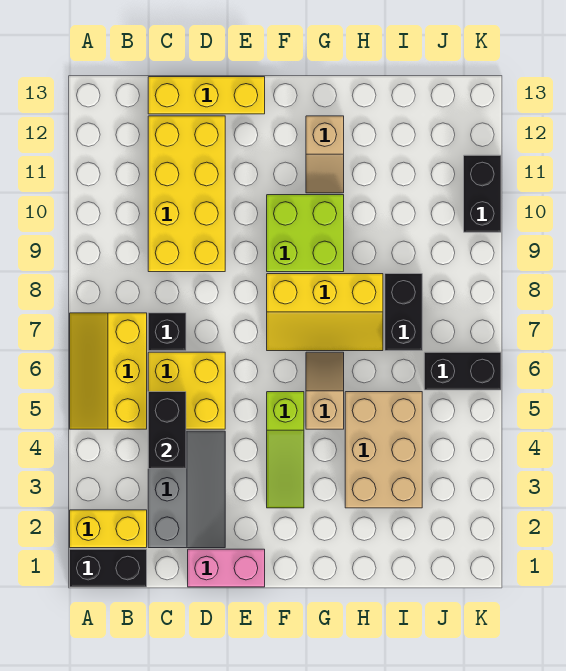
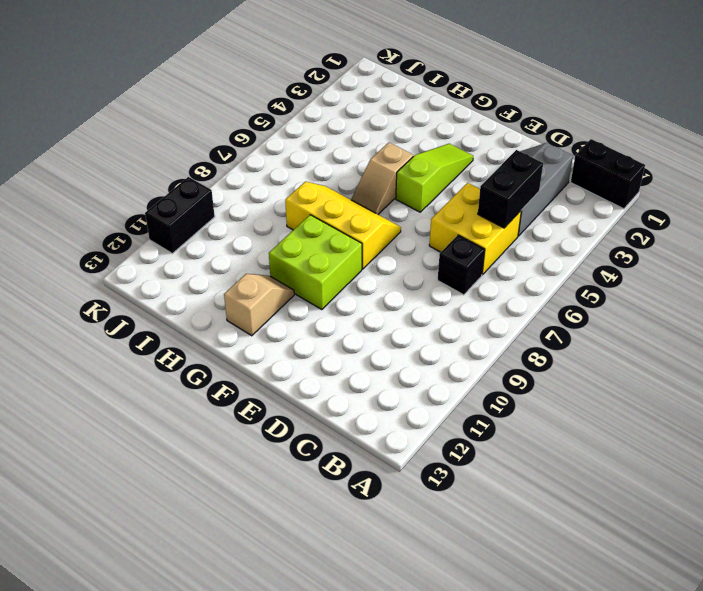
none -> yellow 1x2 brick [70,510,147,548]
none -> yellow 2x3 slope [70,313,147,429]
none -> yellow 2x4 brick [148,116,225,272]

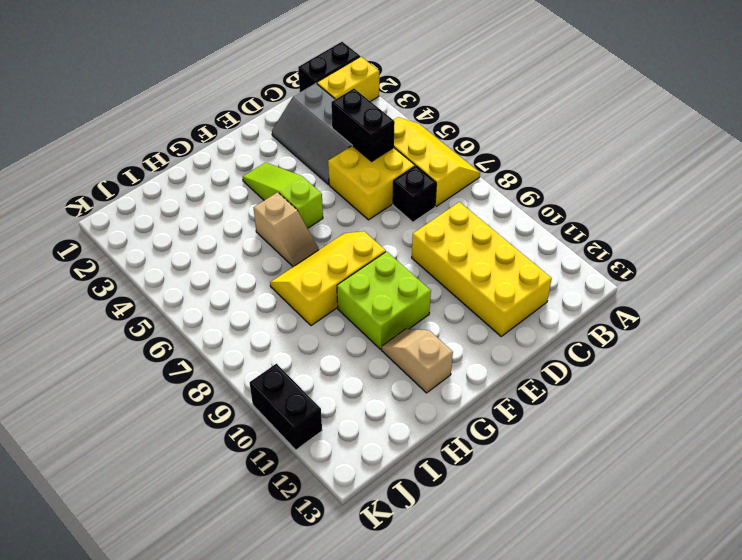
none -> yellow 1x3 brick [148,77,265,114]
none -> pink 1x2 brick [188,549,265,587]
none -> tan 2x3 brick [345,392,422,508]

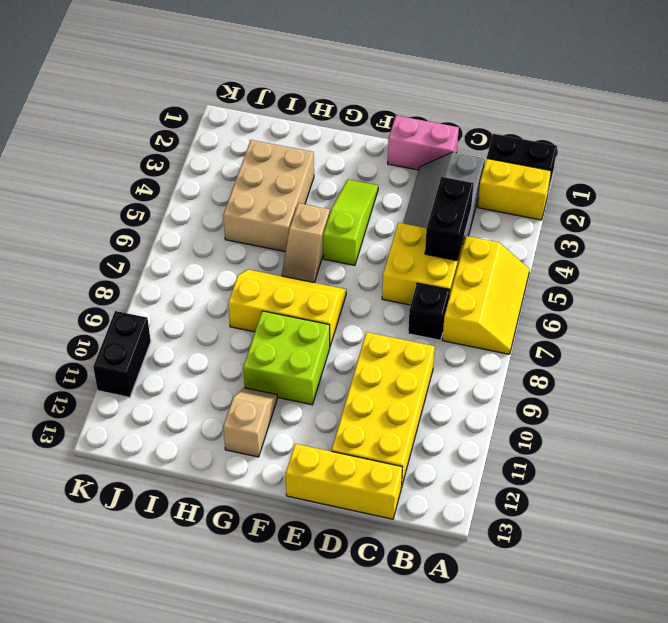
none -> black 1x2 brick [385,274,422,351]
none -> black 1x2 brick [424,352,501,390]

